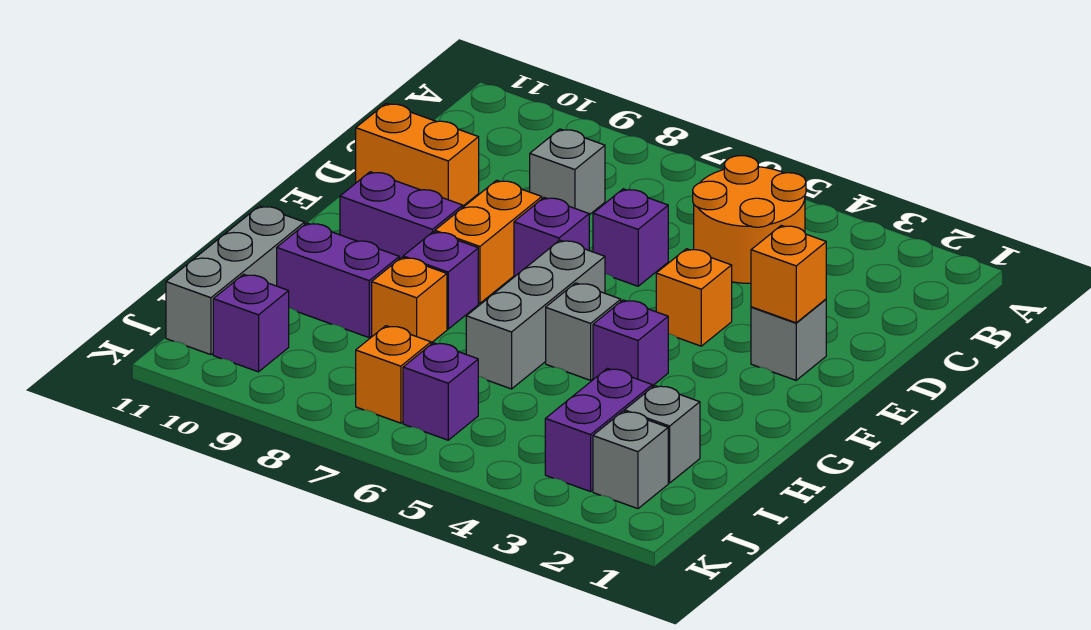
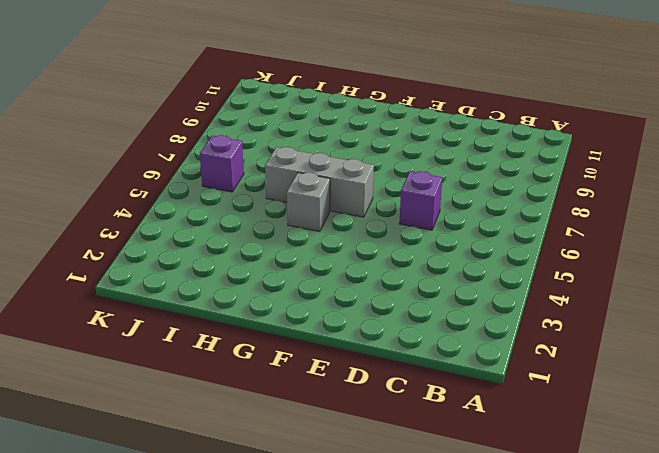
none -> orange 2x2 round brick [693,156,806,283]
none -> grey 1x1 brick [530,129,605,215]
none -> orange 1x2 brick [356,103,479,206]

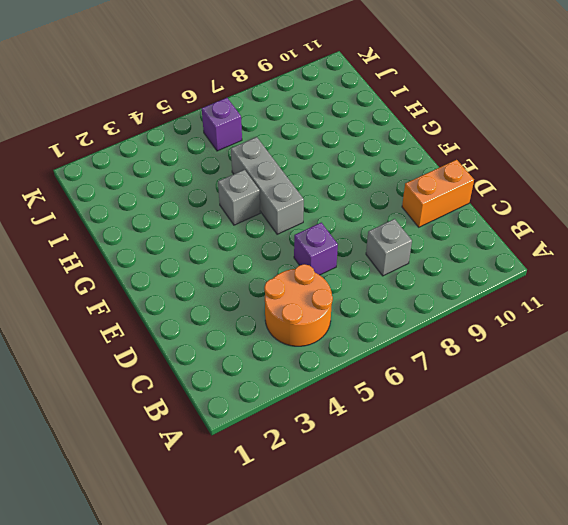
none -> grey 1x1 brick [751,299,826,380]
none -> orange 1x1 brick [656,249,732,346]
none -> purple 1x1 brick [514,198,589,277]

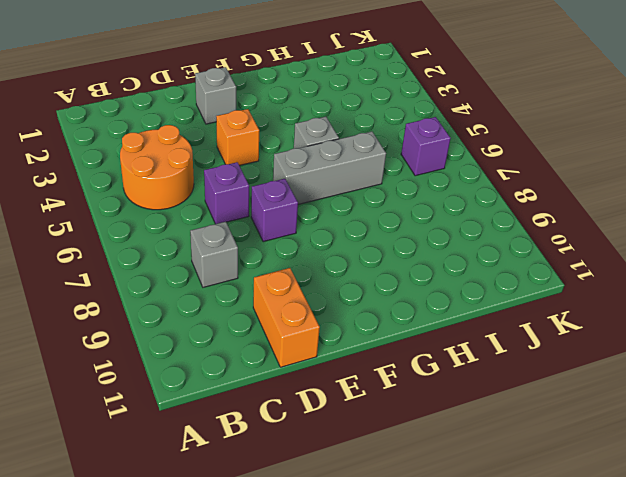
none -> orange 1x2 brick [435,180,542,303]
none -> purple 1x2 brick [340,172,463,259]
none -> purple 1x1 brick [593,300,668,386]

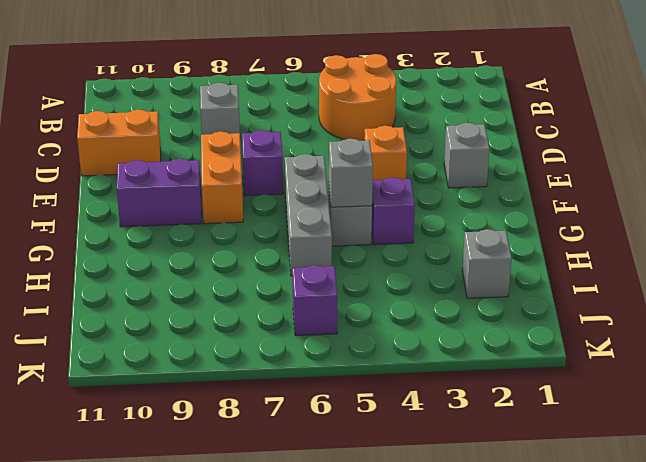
grey 1x1 brick [329,139,373,207] -> grey 1x1 brick moved to [593,411,668,509]
none -> purple 1x1 brick [593,189,668,286]
none -> purple 1x1 brick [403,232,478,329]
none -> orange 1x1 brick [372,257,447,343]

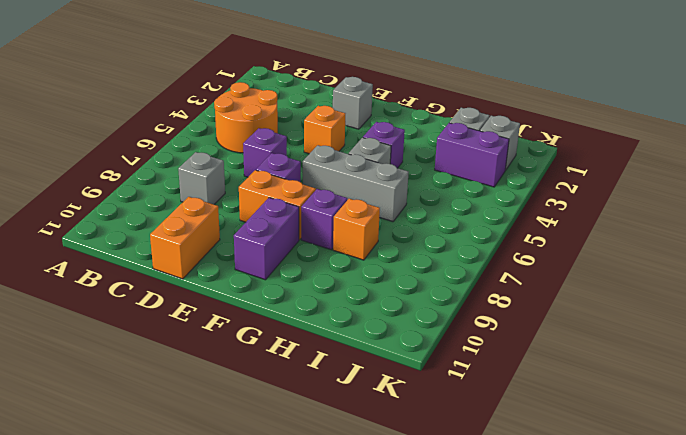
none -> purple 1x2 brick [277,223,399,337]
none -> grey 1x3 brick [166,206,305,355]
none -> purple 1x1 brick [403,343,478,440]

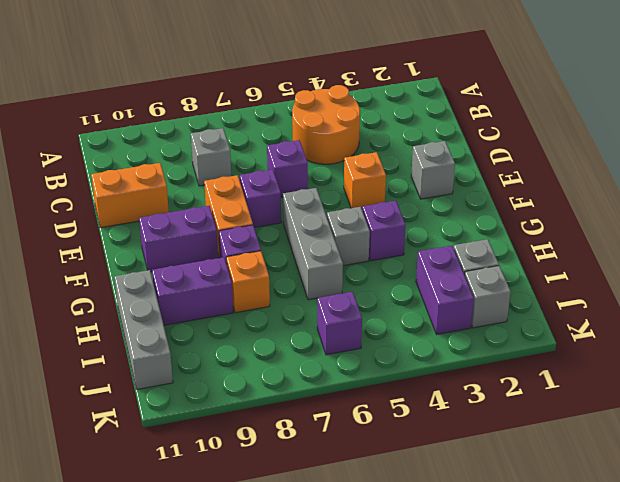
none -> orange 1x1 brick [356,326,431,423]
none -> purple 1x1 brick [213,274,289,372]
none -> orange 1x1 brick [751,225,826,323]

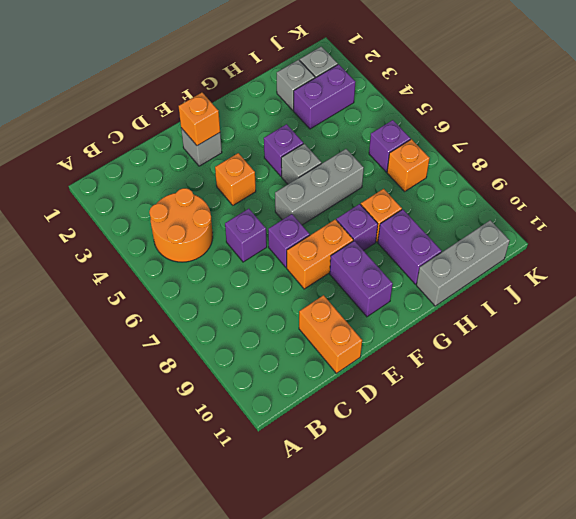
none -> grey 1x1 brick [530,129,605,215]
none -> purple 1x1 brick [213,274,289,372]

